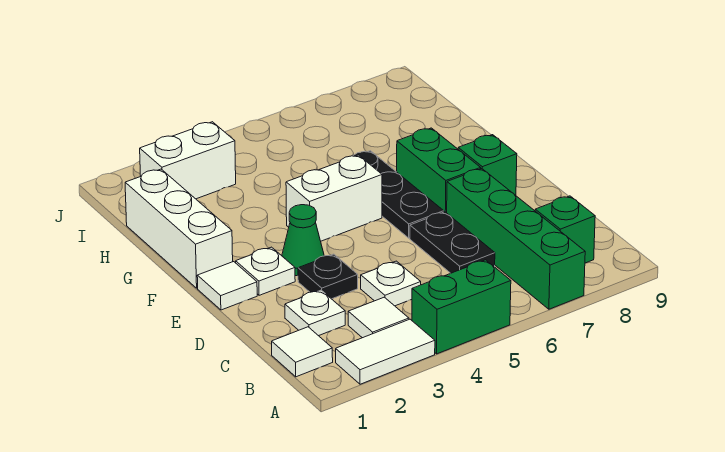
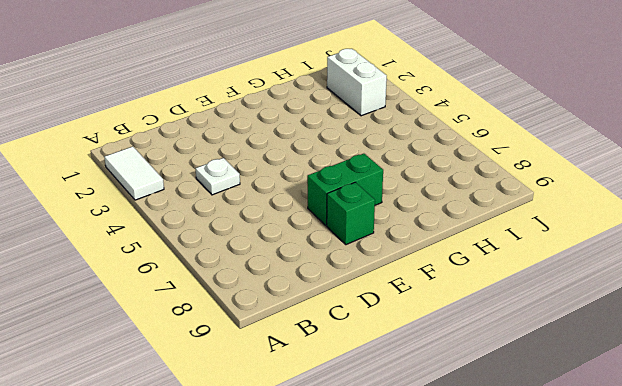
none -> green 1x2 brick [412,260,511,354]
none -> green 1x4 brick [447,169,585,309]
none -> white 1x1 tile [272,327,333,377]

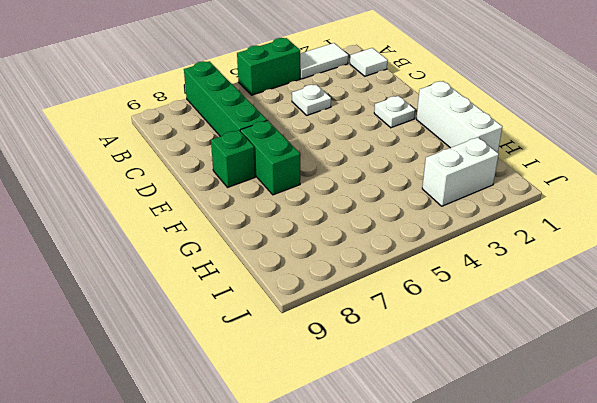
none -> white 1x1 tile [348,297,409,338]
none -> green 1x1 brick [535,196,595,263]
none -> white 1x1 plate [285,290,345,336]

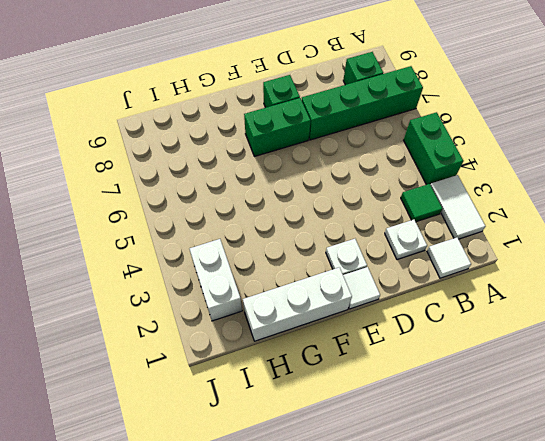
green 1x1 tile [401,184,442,222] -> white 1x1 tile [348,297,409,338]
none -> white 1x1 plate [361,261,421,306]
none -> black 1x2 plate [410,212,495,273]
none -> black 1x1 plate [298,254,358,299]

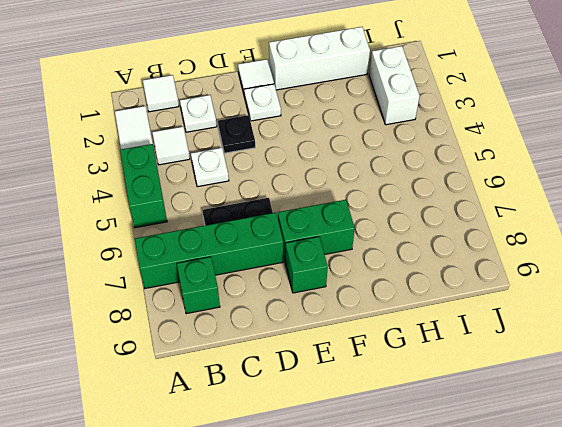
none -> green 1x1 cone [282,205,324,276]
none -> black 1x3 plate [353,151,444,238]
none -> white 1x2 brick [286,155,382,241]

